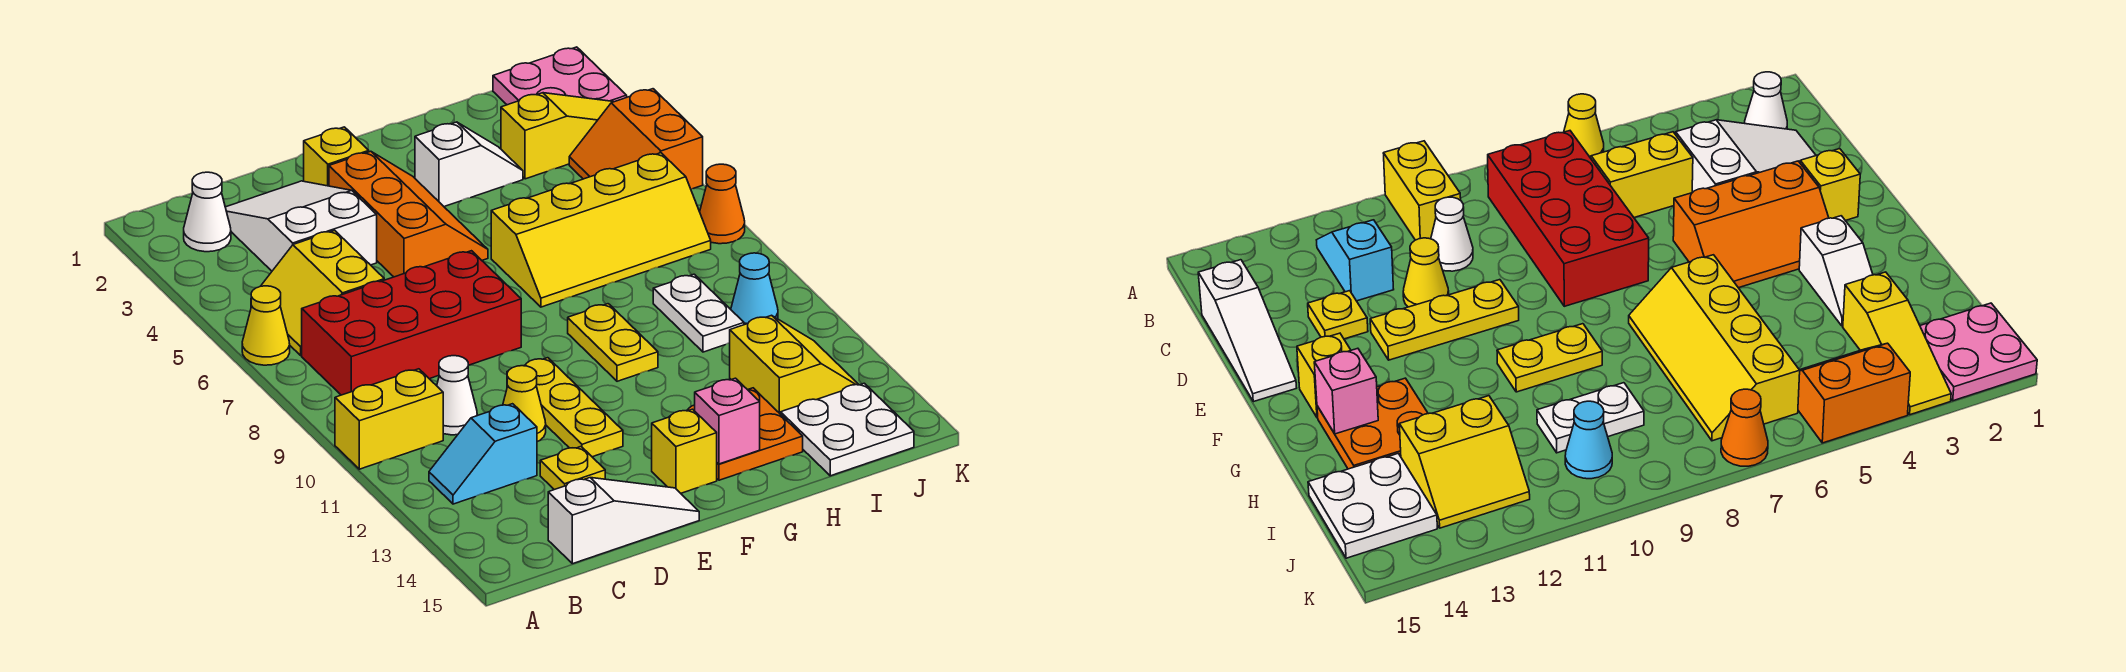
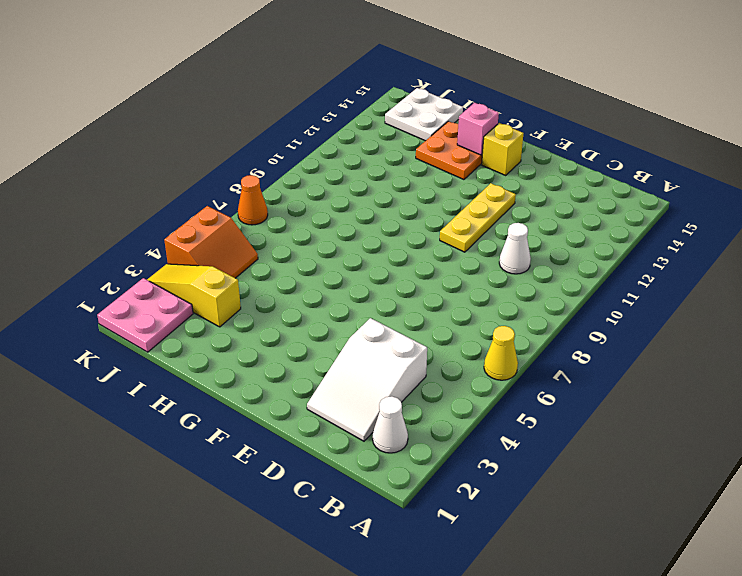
none -> yellow 1x2 brick [335,369,443,469]
none -> yellow 2x2 slope [251,230,384,355]
none -> red 2x4 brick [302,251,521,395]

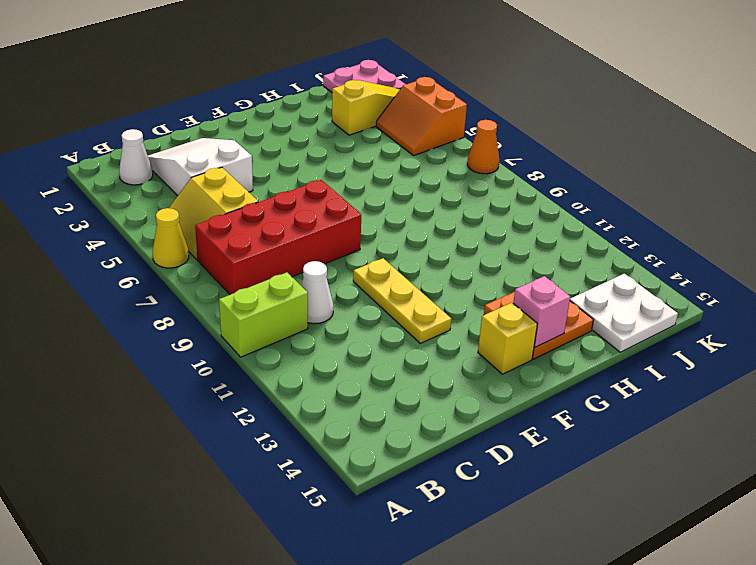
lime 1x2 brick [219,273,308,357] -> yellow 1x2 brick [335,369,443,469]
none -> cyan 1x2 slope [429,404,537,504]
none -> white 1x3 slope [548,478,699,564]
none -> yellow 1x1 cone [503,366,546,442]

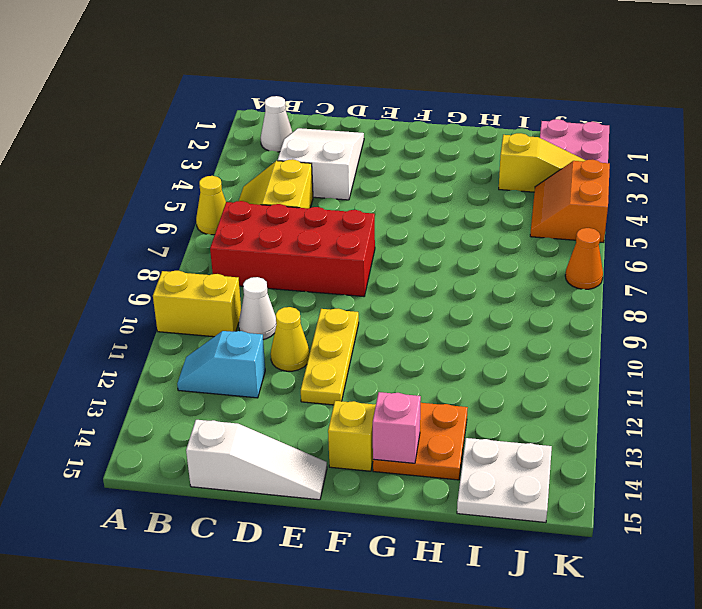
none -> yellow 1x1 plate [540,447,605,490]
none -> yellow 1x1 brick [304,127,369,186]
none -> orange 2x3 slope [329,151,488,277]

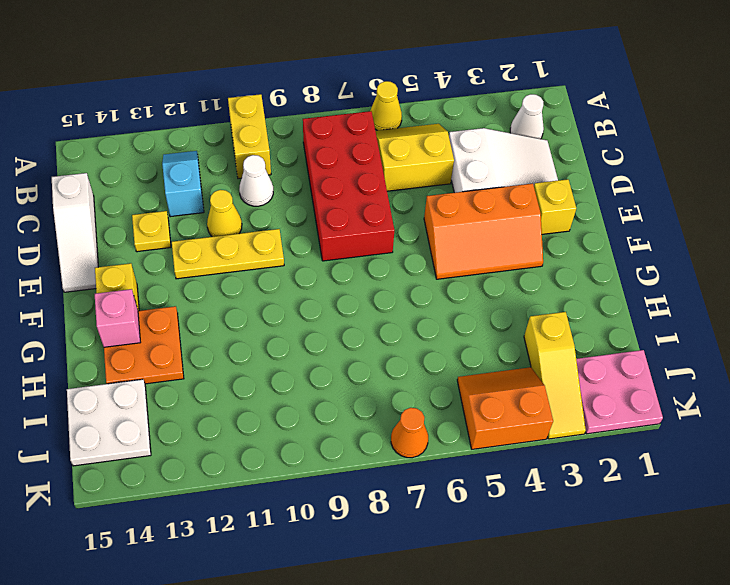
none -> white 1x2 slope [415,122,523,207]
none -> yellow 2x4 slope [491,153,711,307]
none -> yellow 1x2 plate [568,304,658,381]

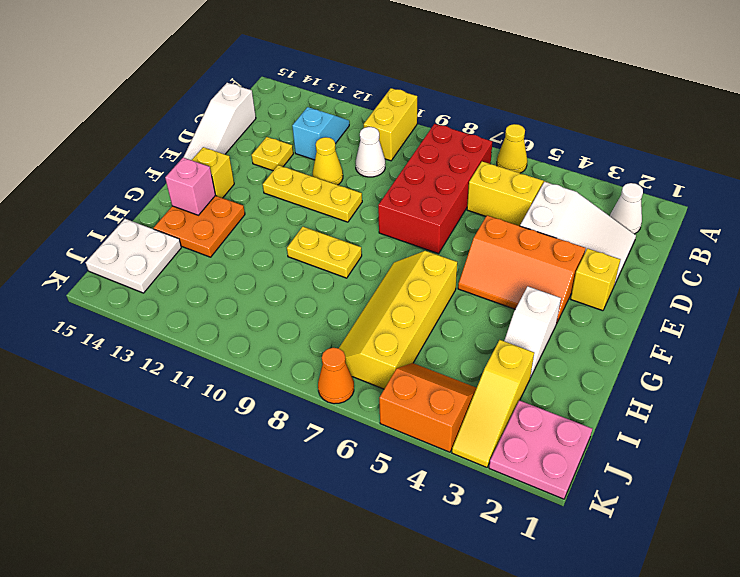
none -> white 1x2 plate [653,274,744,352]
none -> yellow 2x2 slope [730,315,859,414]
none -> cyan 1x1 cone [731,253,778,325]

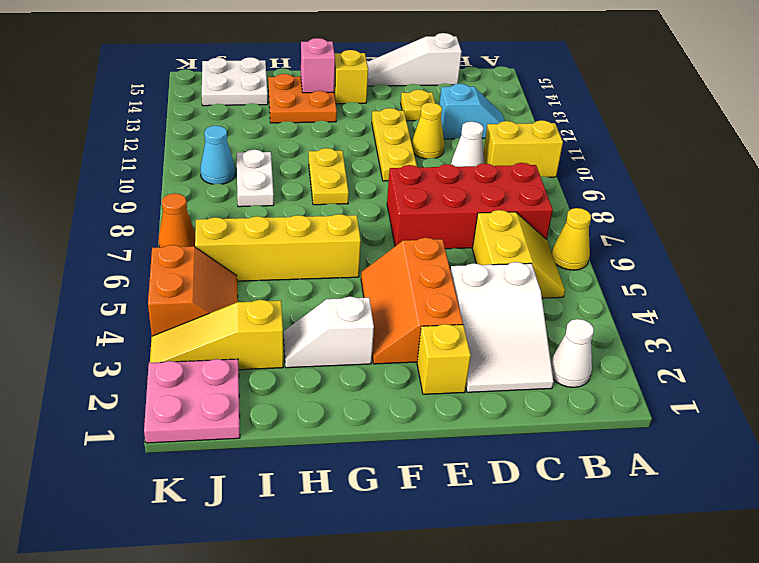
none -> yellow 2x2 slope [730,315,859,414]

